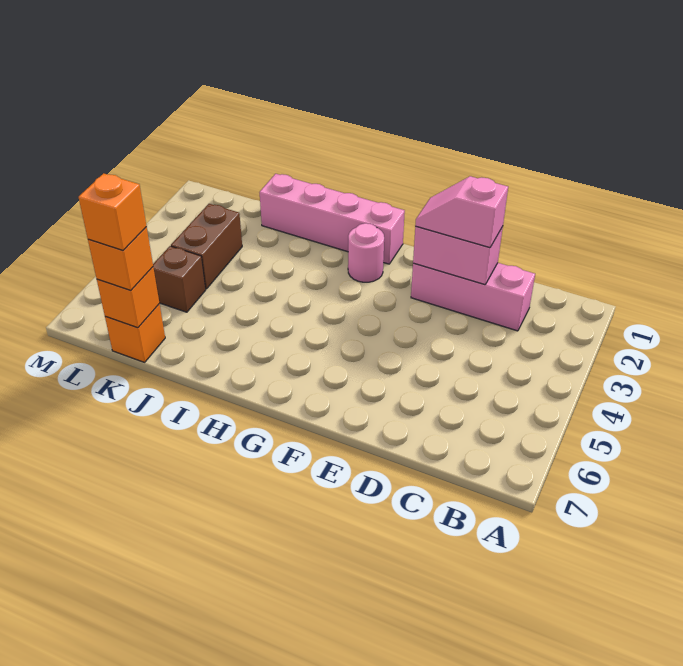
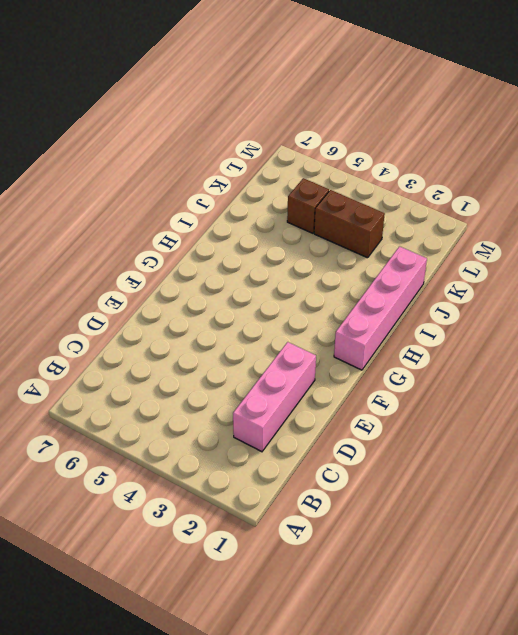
none -> pink 1x1 round brick [348,223,384,282]
none -> orange 1x1 brick [105,304,165,362]

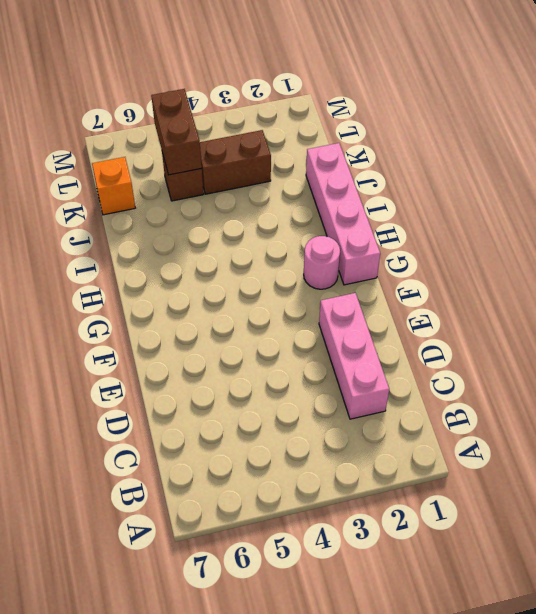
brown 1x2 brick [151,89,202,175] -> none
none -> pink 1x2 brick [413,227,503,285]
none -> orange 1x1 brick [97,267,159,328]

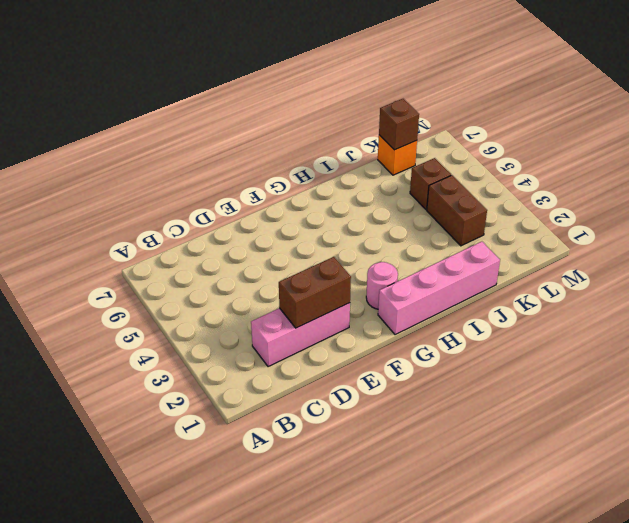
brown 1x2 brick [279,257,351,328] -> pink 1x2 brick [413,227,503,285]
brown 1x1 brick [379,99,419,150] -> orange 1x1 brick [97,267,159,328]
none -> pink 1x2 slope [415,176,508,248]
none -> orange 1x1 brick [88,227,153,290]

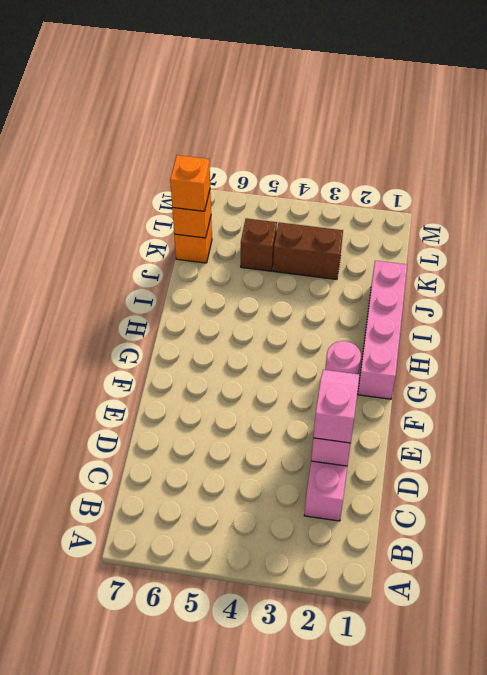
none -> orange 1x1 brick [79,173,146,251]

